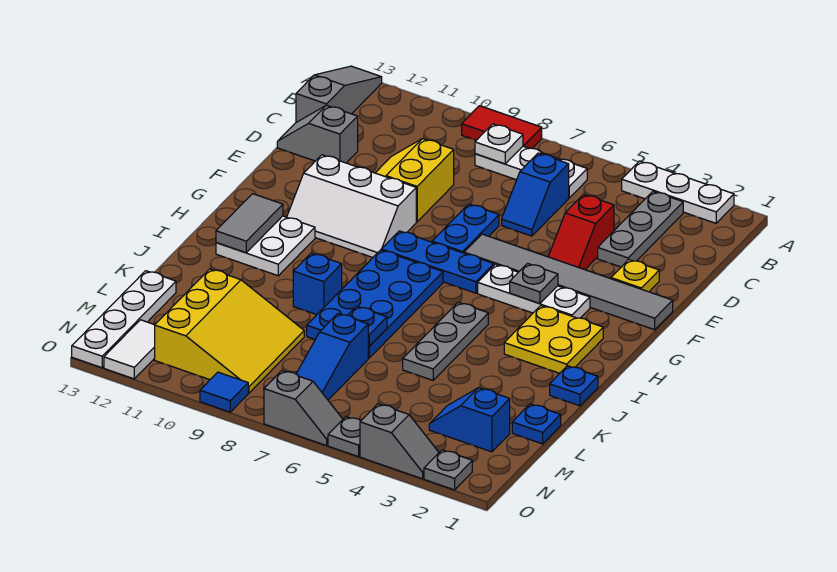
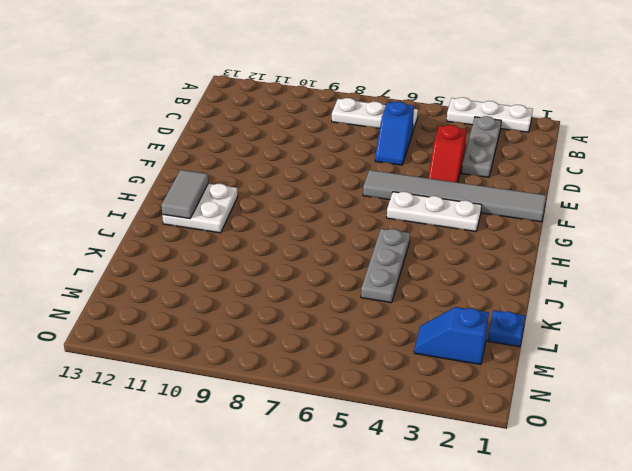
none -> red 1x2 tile [462,106,542,148]
none -> grey 1x3 slope [296,66,382,122]
none -> yellow 2x2 slope [376,139,454,222]
none -> grey 1x2 slope [277,105,358,163]

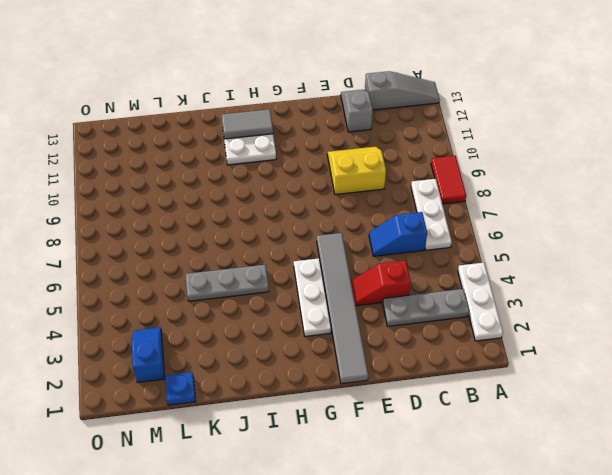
none -> yellow 1x1 plate [611,260,659,292]
none -> blue 1x2 plate [432,204,499,253]
none -> white 2x3 slope [287,155,416,257]
none -> blue 1x3 plate [381,231,494,293]

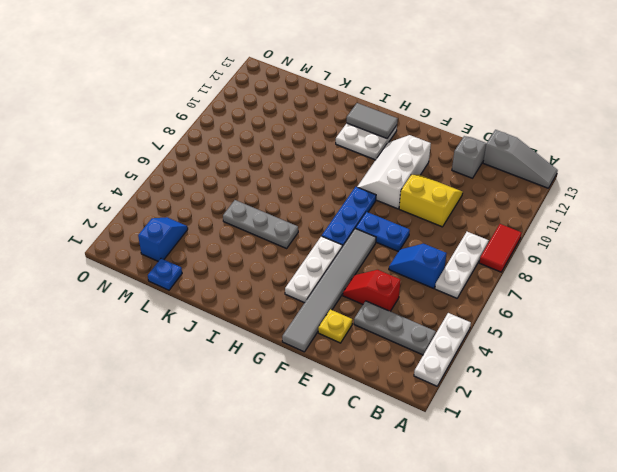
none -> yellow 2x2 plate [504,306,603,373]
none -> blue 2x4 plate [307,250,443,358]
none -> blue 1x1 plate [550,366,598,406]
none -> blue 1x1 brick [293,253,342,315]

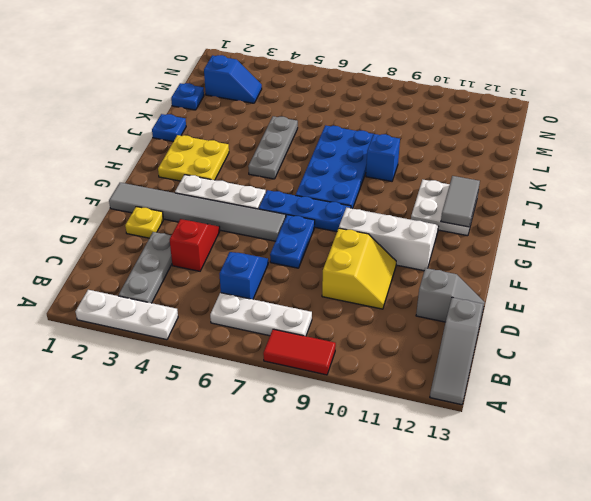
none -> blue 1x3 slope [296,314,369,400]
none -> yellow 3x3 slope [155,269,304,393]
none -> white 1x4 plate [72,271,176,368]
none -> white 1x2 tile [104,320,155,379]

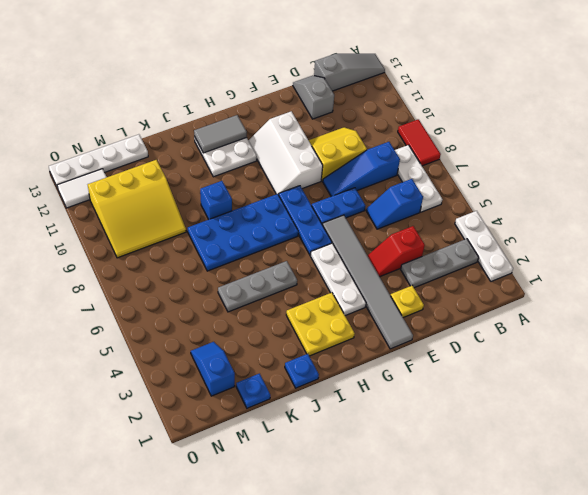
blue 1x3 slope [323,142,400,196] -> blue 1x3 slope moved to [296,314,369,400]
none -> grey 1x1 plate [424,450,472,490]
none -> grey 1x2 slope [360,404,439,479]
none -> grey 1x1 plate [328,417,361,457]
none -> grey 1x2 slope [264,371,343,446]

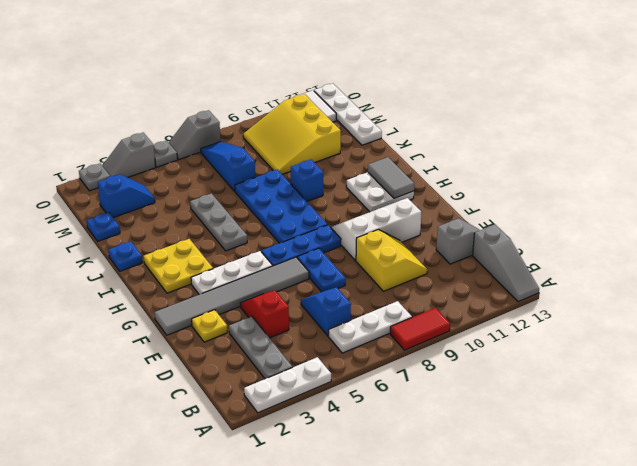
none -> blue 1x1 tile [200,372,248,412]
none -> white 1x1 plate [475,124,523,164]
none -> grey 1x1 plate [510,264,558,304]
none -> blue 1x1 plate [348,306,387,346]

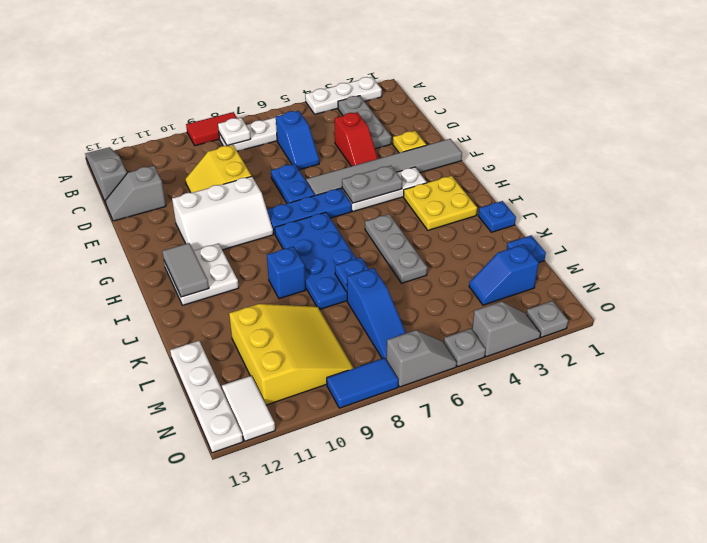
grey 1x2 plate [342,166,402,203] -> grey 1x1 plate [510,264,558,304]
blue 1x2 tile [327,358,398,408] -> blue 1x1 tile [200,372,248,412]

